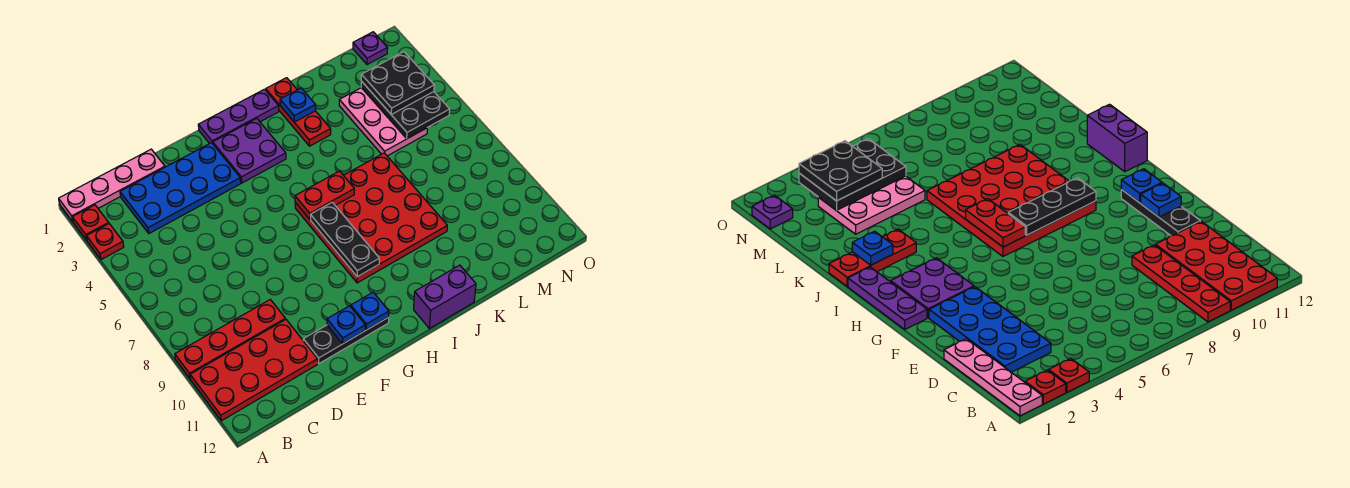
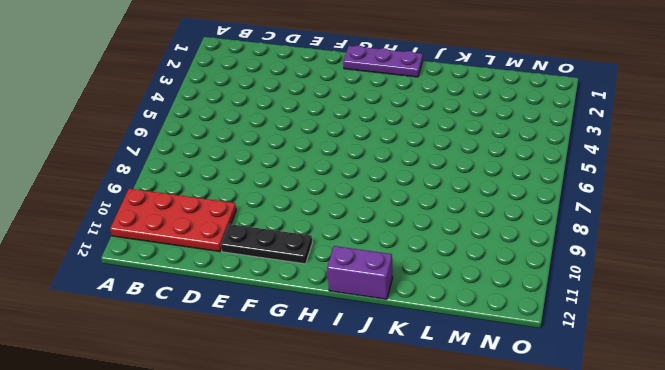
none -> pink 1x4 plate [59,149,165,222]
none -> red 1x1 plate [72,205,109,240]
none -> red 1x1 plate [87,224,124,260]

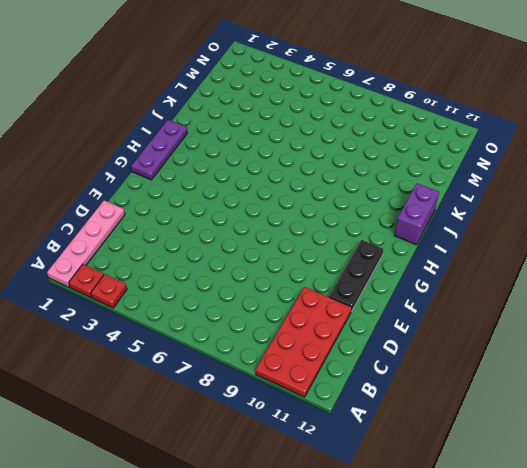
none -> red 1x4 plate [175,300,285,379]
none -> blue 2x4 plate [120,143,241,233]
none -> purple 2x2 plate [213,119,286,183]

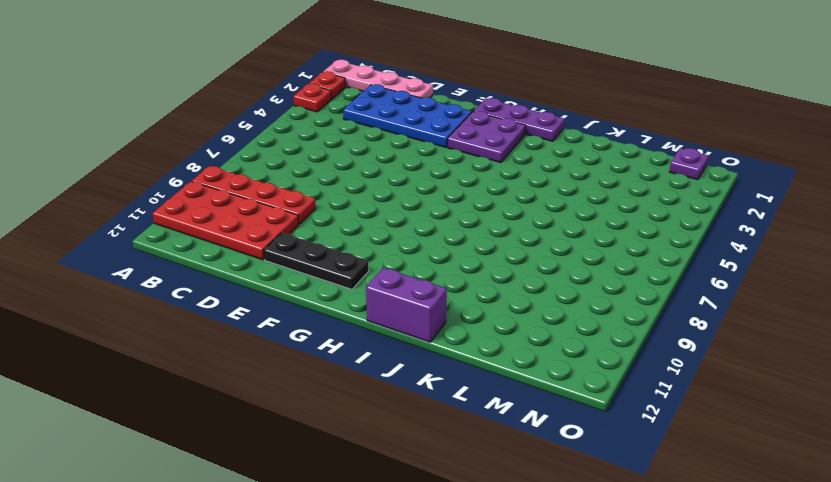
none -> red 4x4 plate [295,153,447,283]
none -> red 1x3 plate [266,78,331,146]
none -> pink 2x3 plate [339,88,427,156]

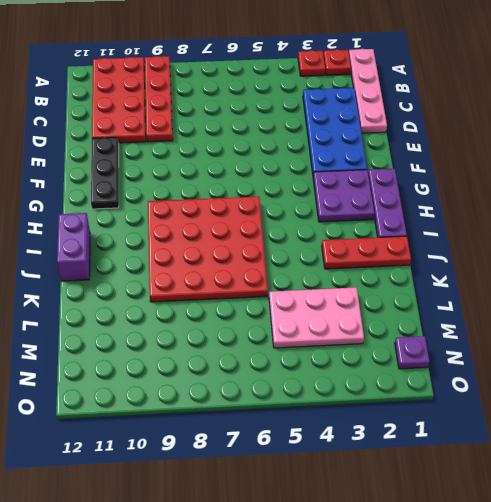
none -> blue 1x1 plate [327,306,365,343]
none -> blue 1x1 plate [351,292,389,330]
none -> red 1x2 plate [295,171,354,219]

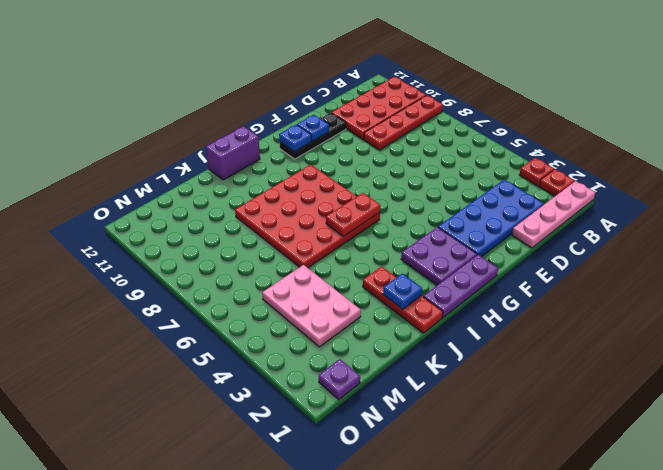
none -> black 1x3 plate [310,202,379,277]
none -> black 2x3 plate [361,81,450,139]
none -> black 2x2 plate [361,52,434,114]

